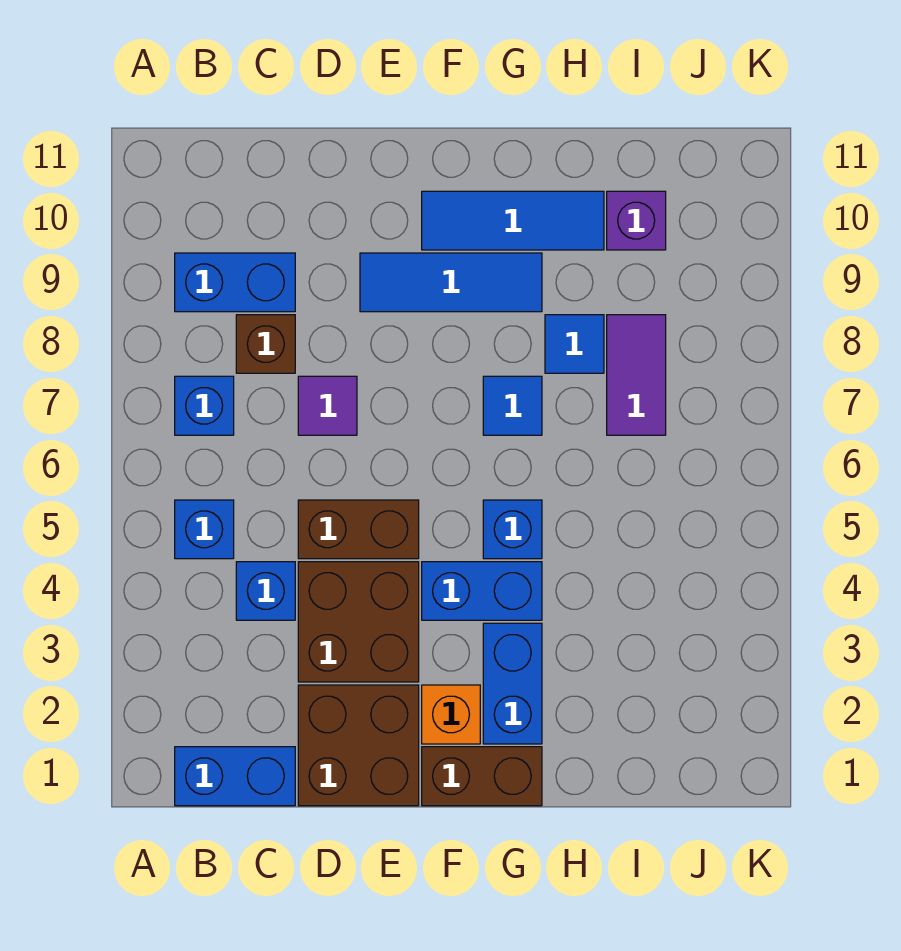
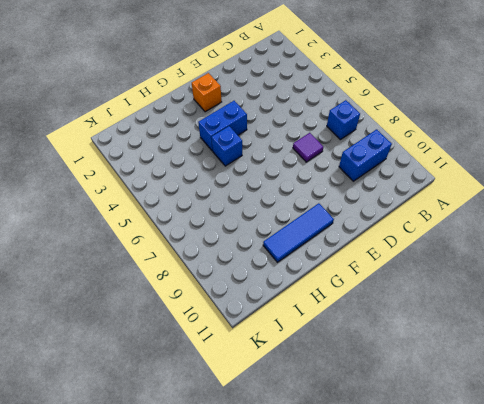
none -> blue 1x2 brick [175,747,295,806]
none -> blue 1x1 brick [175,500,234,559]
none -> blue 1x1 brick [236,562,295,620]

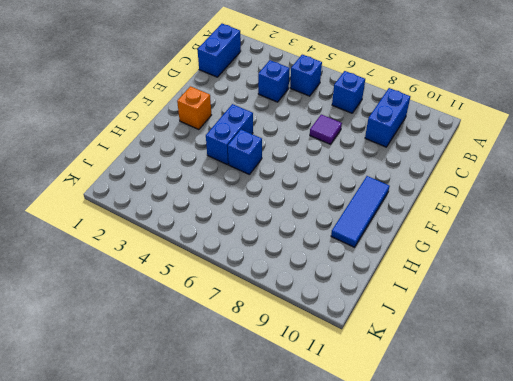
none -> brown 1x1 brick [236,315,295,373]
none -> brown 2x2 brick [298,685,419,806]
none -> brown 2x2 brick [298,562,419,682]

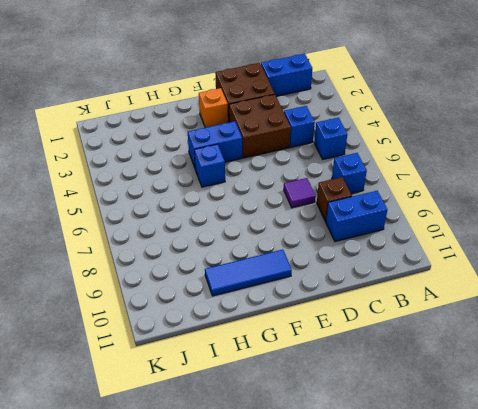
none -> brown 1x2 brick [298,500,419,559]
none -> blue 1x3 tile [360,253,542,312]
none -> brown 1x2 brick [422,747,542,806]

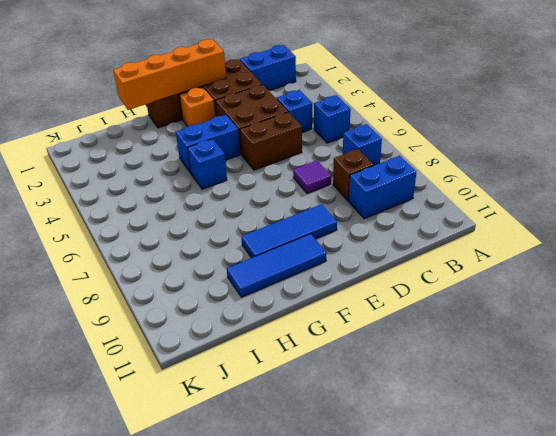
orange 1x4 brick [113,39,226,110] -> none
none -> blue 1x2 brick [483,623,542,744]
none -> blue 1x1 tile [483,376,542,435]
none -> blue 1x1 tile [545,315,604,373]

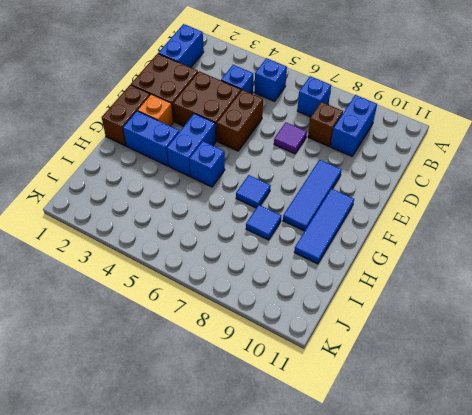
none -> purple 1x2 tile [607,315,666,435]
none -> purple 1x1 brick [607,191,666,250]

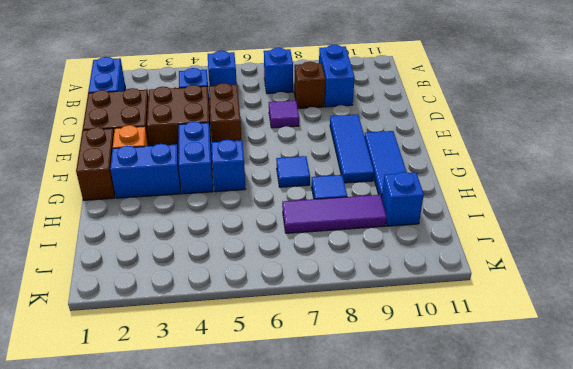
purple 1x3 tile [282,195,387,233] -> purple 1x2 tile [607,315,666,435]
blue 1x1 brick [382,172,424,226] -> purple 1x1 brick [607,191,666,250]

